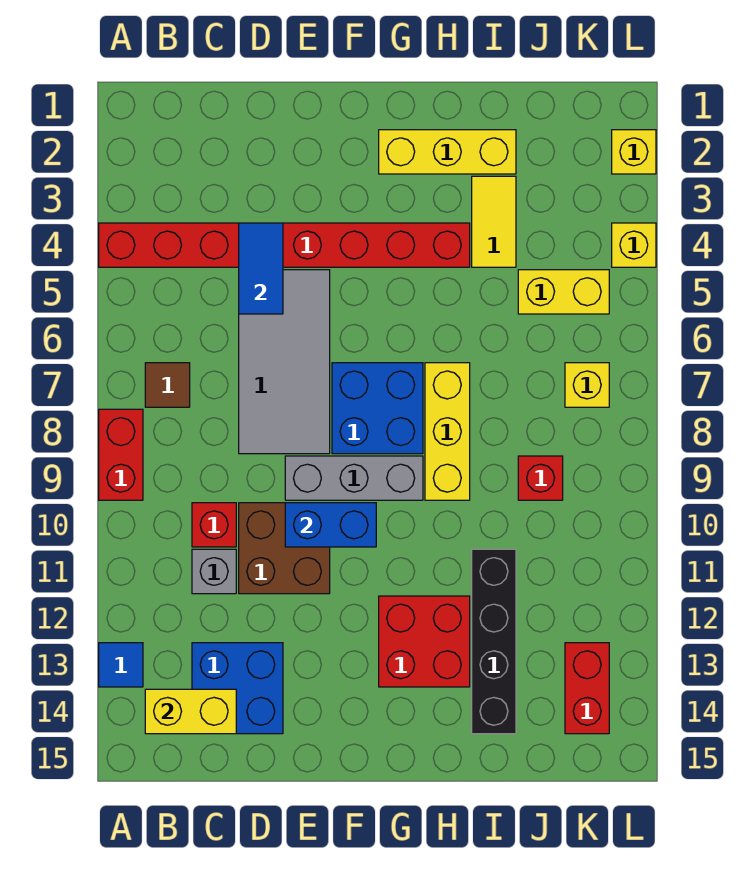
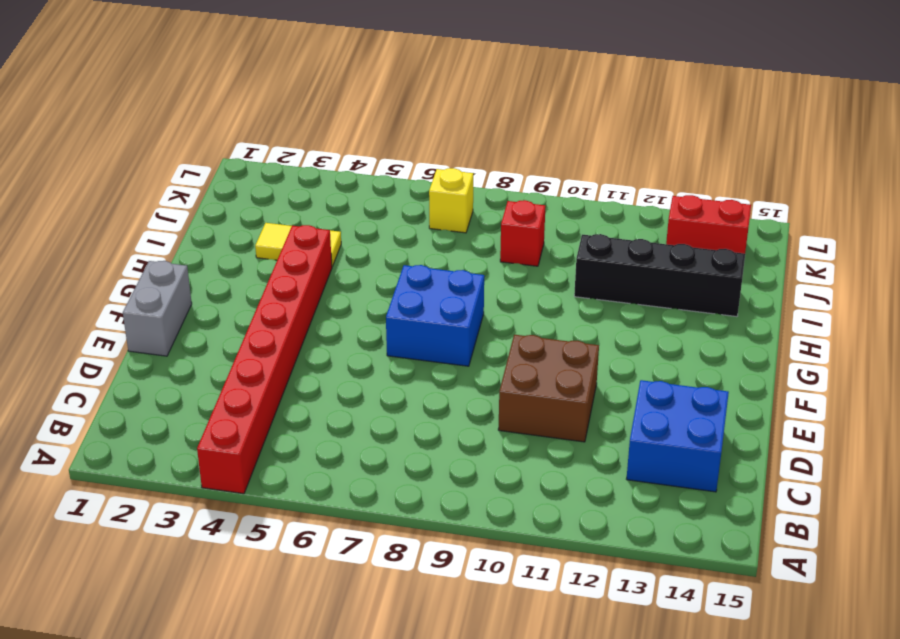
grey 1x2 brick [123,261,192,356] -> none
none -> red 1x2 brick [99,409,143,500]
none -> blue 1x1 tile [99,643,143,687]
none -> brown 1x1 tile [145,363,190,407]

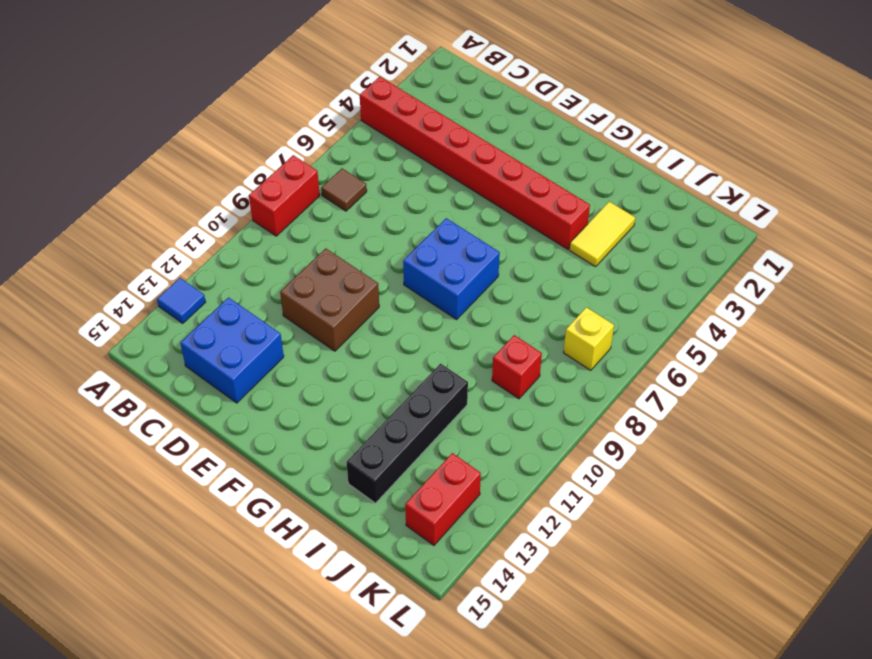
none -> red 1x1 brick [192,503,236,547]
none -> grey 1x1 brick [192,549,236,594]
none -> grey 2x4 tile [239,270,330,454]

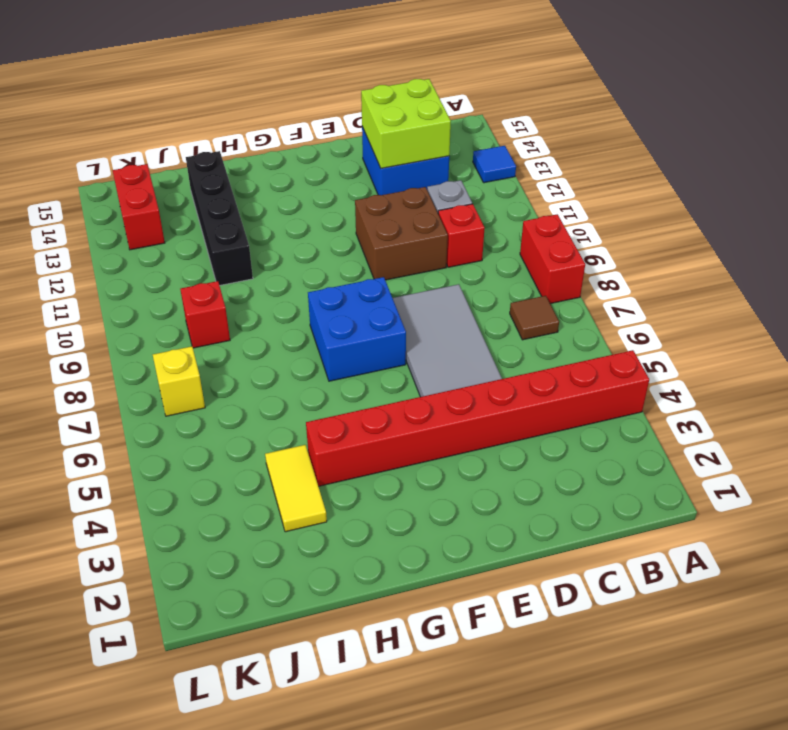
lime 2x2 brick [361,79,451,168] -> yellow 1x2 brick [145,689,236,734]
none -> grey 1x3 brick [285,456,423,500]
none -> yellow 1x3 brick [379,130,516,174]
none -> red 2x2 brick [379,596,470,687]

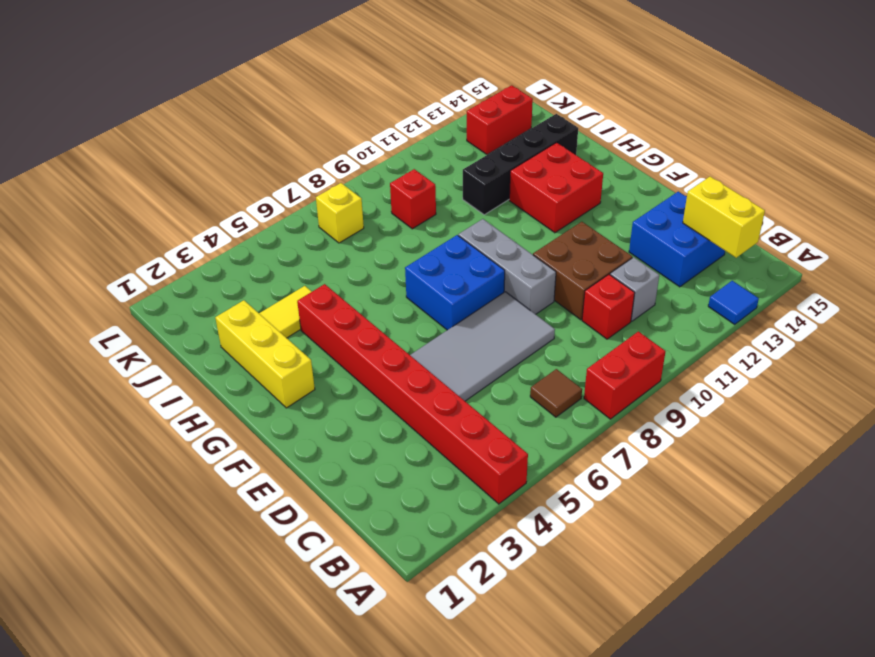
none -> yellow 1x3 brick [425,363,470,500]
none -> yellow 1x2 brick [518,270,609,314]
none -> yellow 1x1 brick [612,130,656,174]

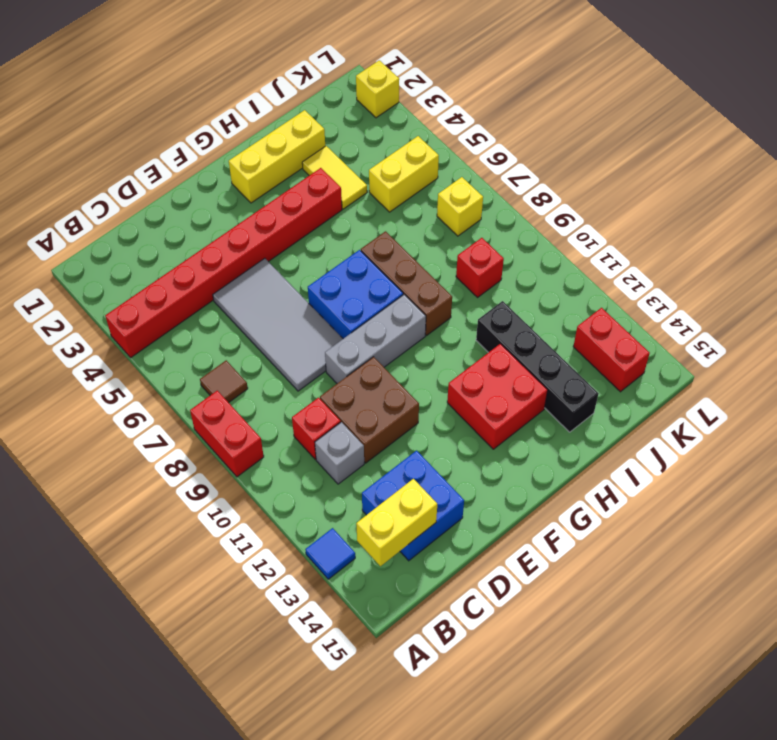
brown 1x3 brick [361,231,452,335] -> yellow 1x3 brick [425,363,470,500]
none -> yellow 1x1 brick [612,223,656,267]
none -> blue 1x2 tile [239,223,283,314]
none -> blue 1x2 brick [285,503,376,547]

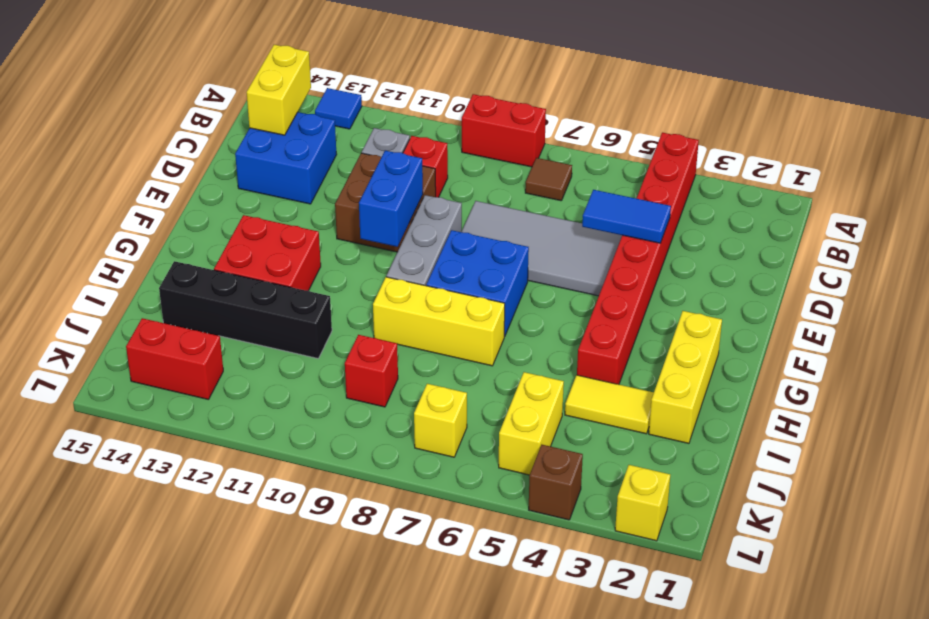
brown 1x1 brick [529,445,583,520] -> yellow 1x1 brick [612,223,656,267]

